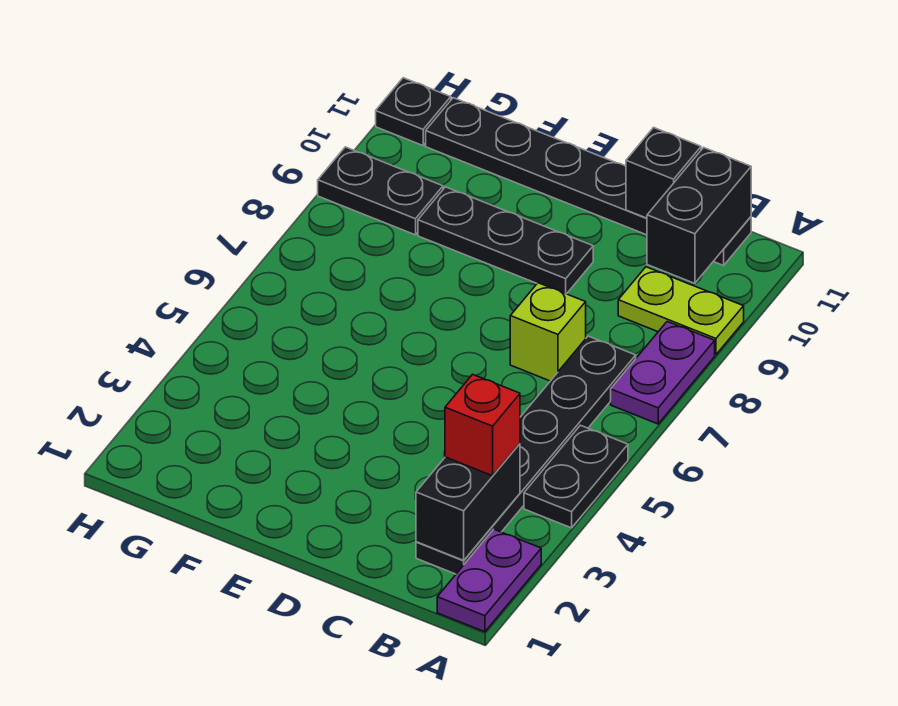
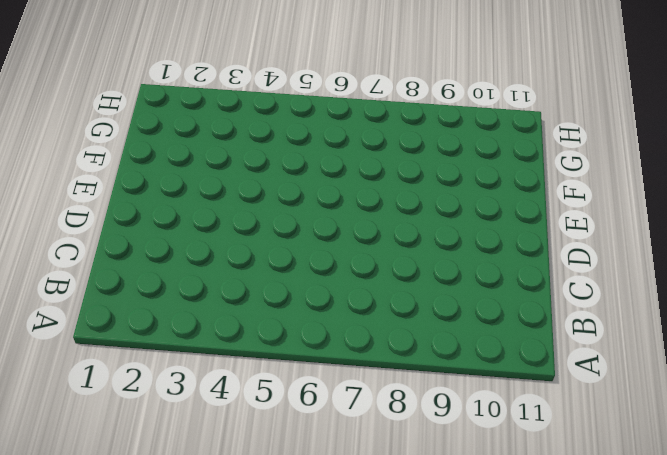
none -> purple 1x2 plate [437,529,541,632]
none -> black 1x2 plate [524,425,628,528]
none -> purple 1x2 plate [611,322,715,424]

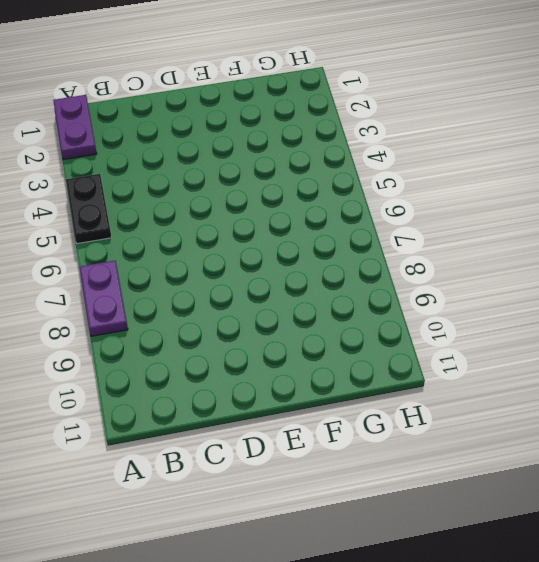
none -> lime 1x2 plate [618,267,744,355]
none -> black 1x6 plate [416,336,636,574]
none -> black 1x6 plate [426,98,751,265]

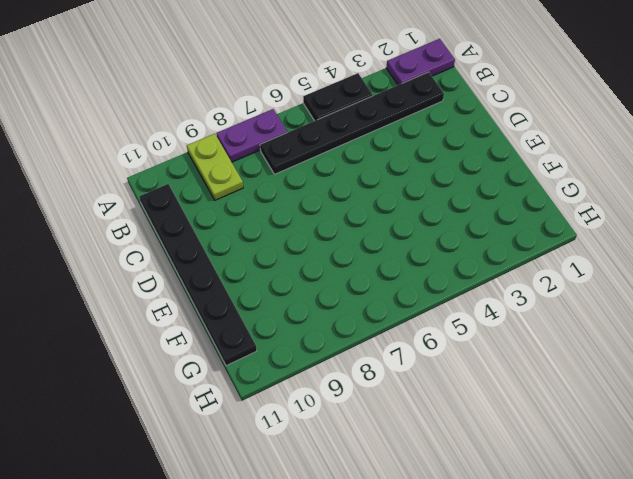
none -> lime 1x1 brick [510,283,586,381]
none -> black 1x3 plate [418,187,593,294]
none -> black 1x2 plate [318,147,443,235]

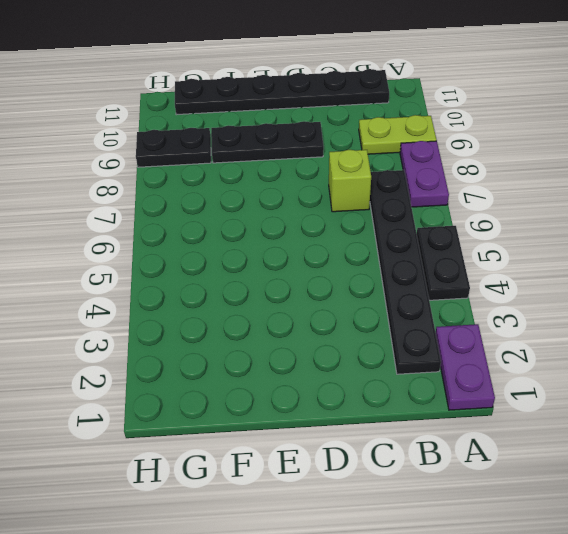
none -> black 1x1 plate [376,78,451,146]
none -> black 1x2 brick [416,444,520,560]
none -> black 1x2 brick [647,147,751,283]

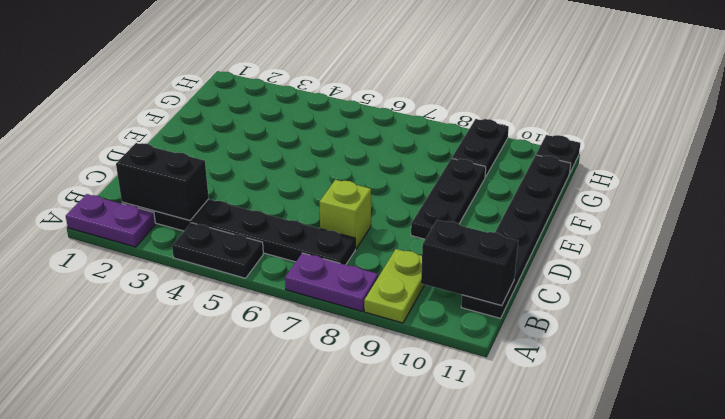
none -> black 1x1 brick [626,128,701,218]
none -> red 1x1 brick [445,374,520,476]

